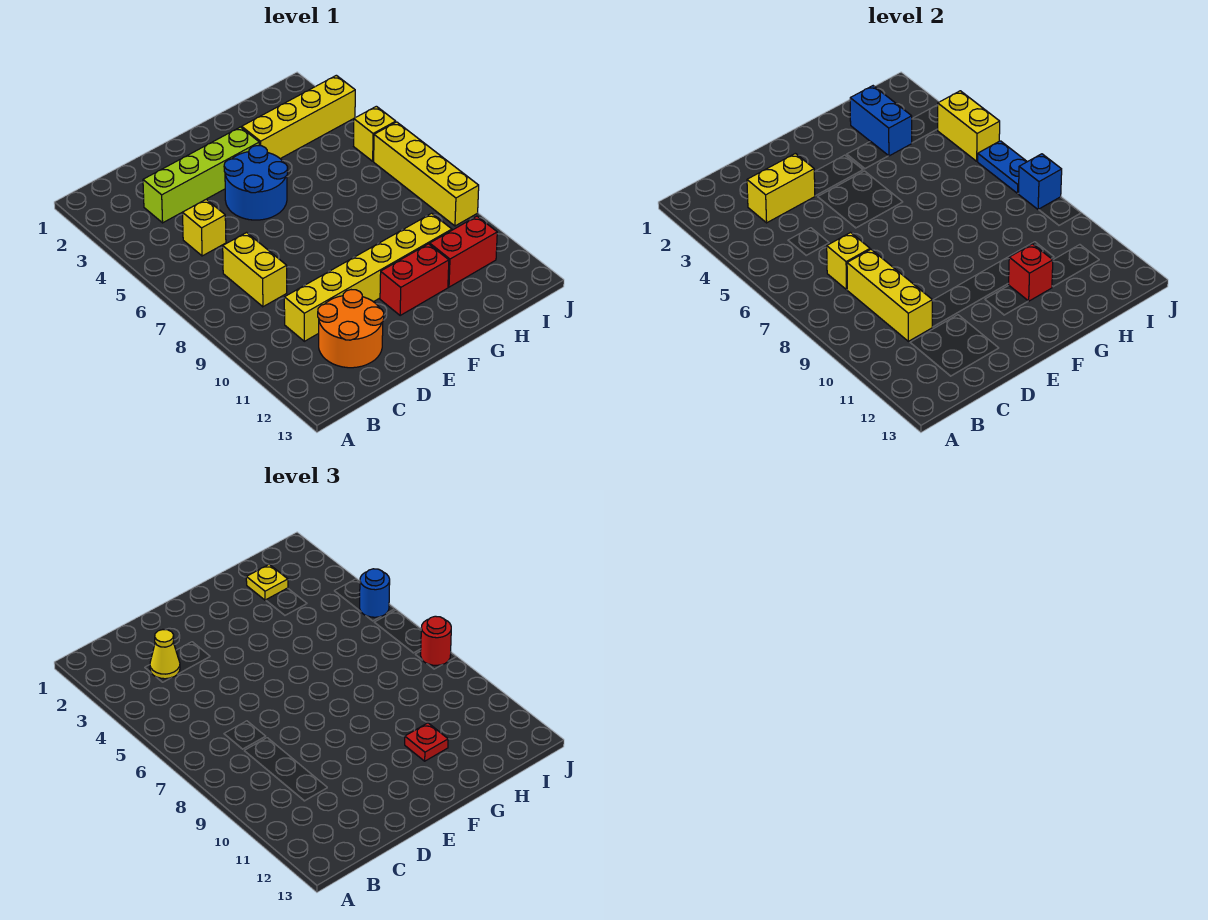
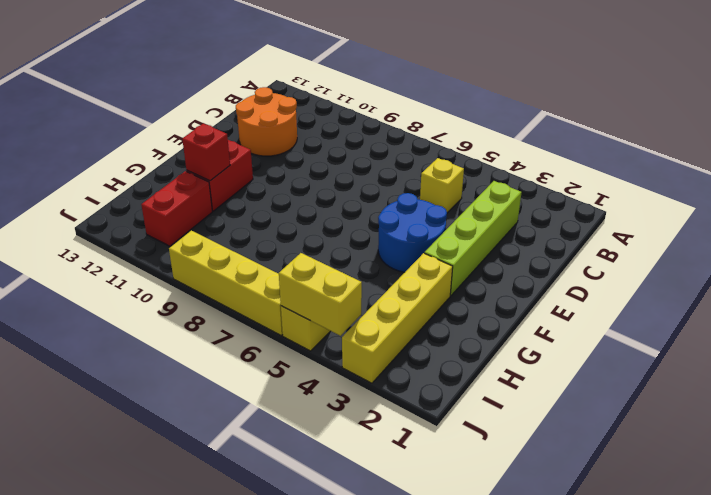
none -> yellow 1x2 brick [223,233,287,307]
none -> yellow 1x6 brick [284,213,452,341]
none -> yellow 1x2 brick [747,153,815,223]

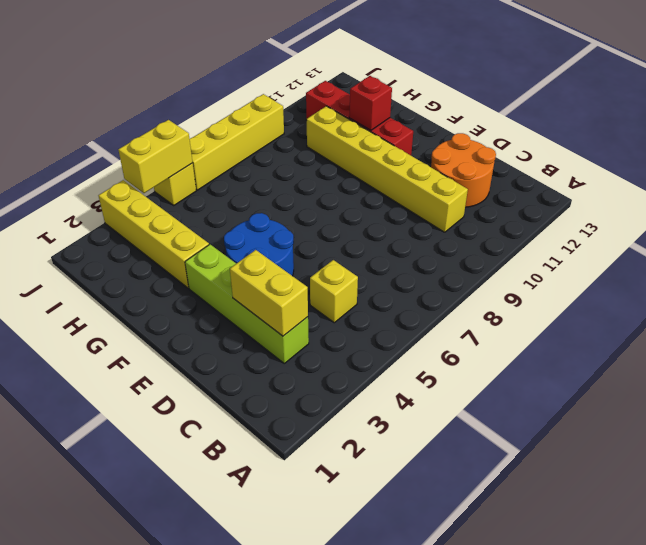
none -> yellow 1x2 brick [223,233,287,307]
none -> yellow 1x1 brick [827,233,870,290]
none -> yellow 1x3 brick [847,249,932,341]

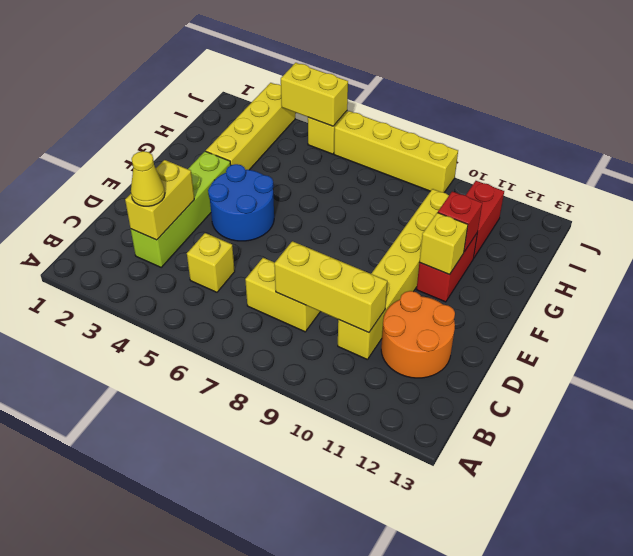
yellow 1x1 brick [419,213,468,275] -> yellow 1x1 brick moved to [827,233,870,290]
none -> blue 1x2 brick [850,86,912,156]
none -> blue 1x2 plate [978,141,1027,193]
none -> blue 1x1 brick [1018,154,1062,210]

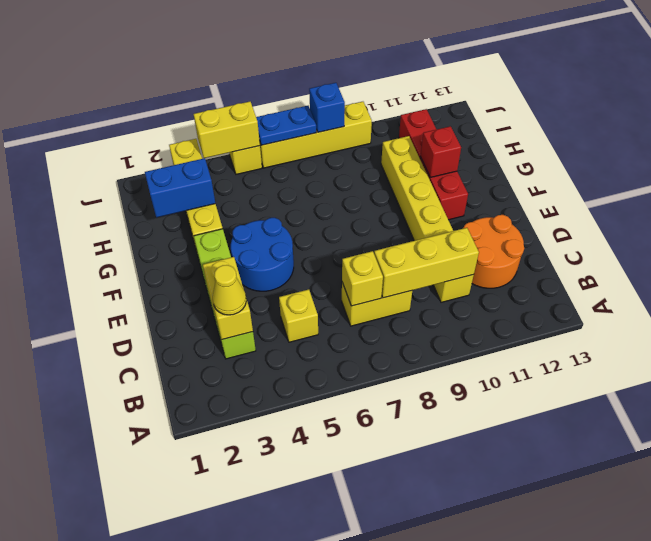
none -> red 1x1 plate [405,723,448,761]
none -> yellow 1x1 plate [246,564,288,600]
none -> blue 1x1 round brick [360,569,390,617]

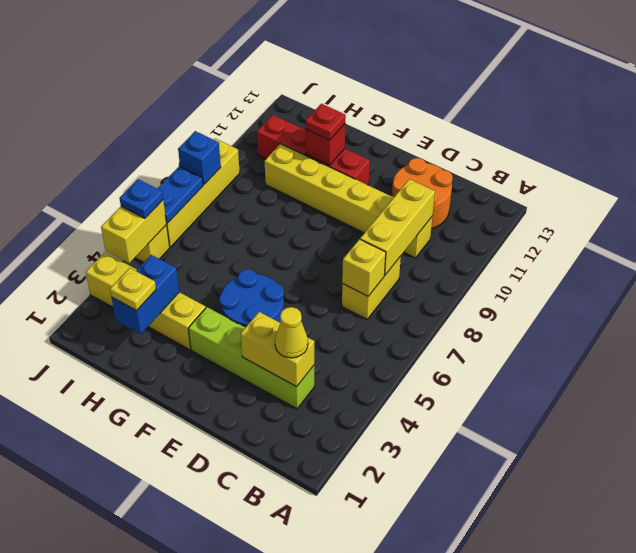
blue 1x1 plate [120,179,163,218] -> blue 1x1 round brick [360,569,390,617]
none -> yellow 1x1 brick [183,199,226,256]
none -> red 1x1 round brick [421,616,451,665]

